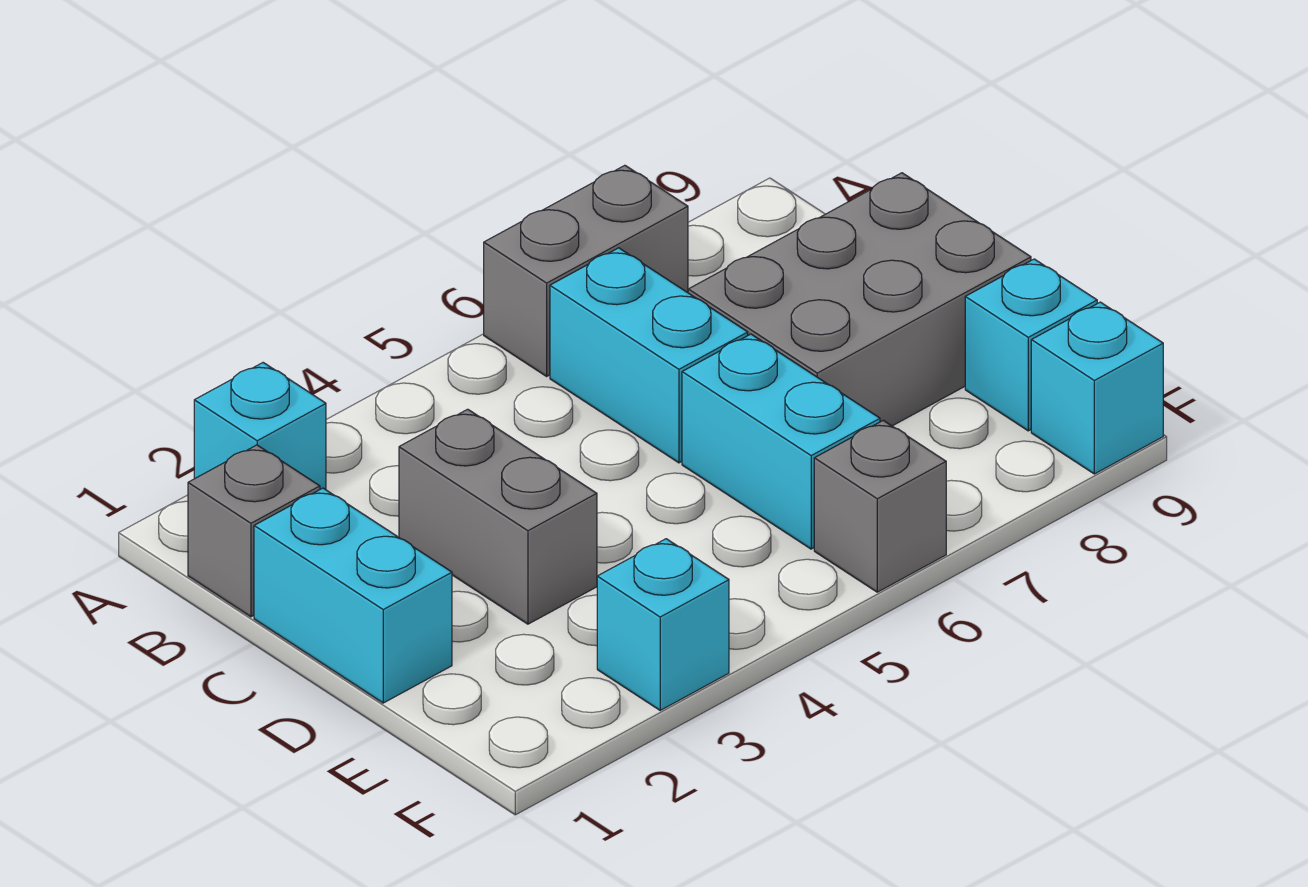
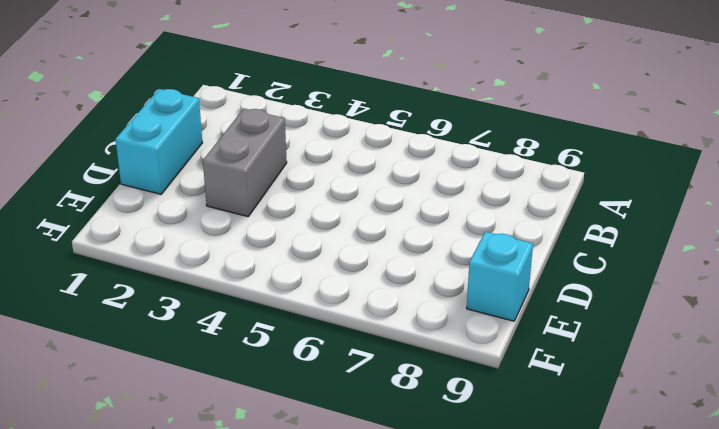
none -> cyan 1x1 brick [194,363,326,490]
none -> grey 1x2 brick [484,165,688,376]
none -> grey 1x1 brick [188,445,320,617]

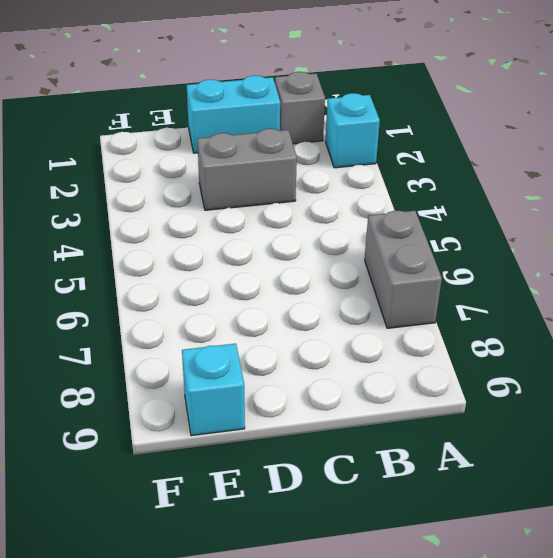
none -> cyan 1x2 brick [550,248,748,463]
none -> grey 2x3 brick [688,173,1031,426]
none -> cyan 1x2 brick [682,334,880,549]

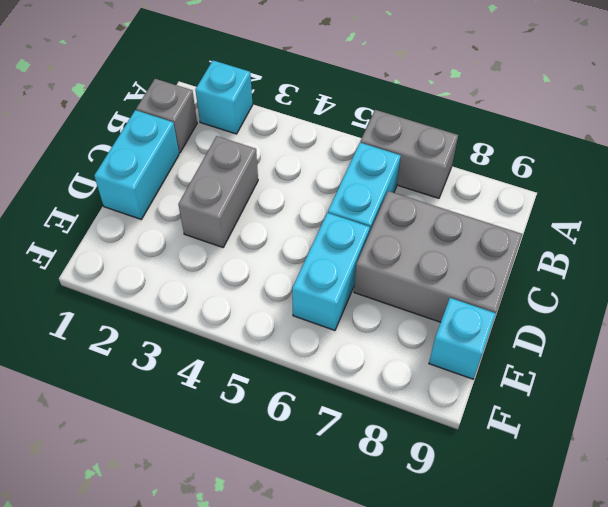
none -> cyan 1x1 brick [597,539,729,710]
none -> grey 1x1 brick [814,420,946,592]
none -> cyan 1x1 brick [1031,302,1163,474]

